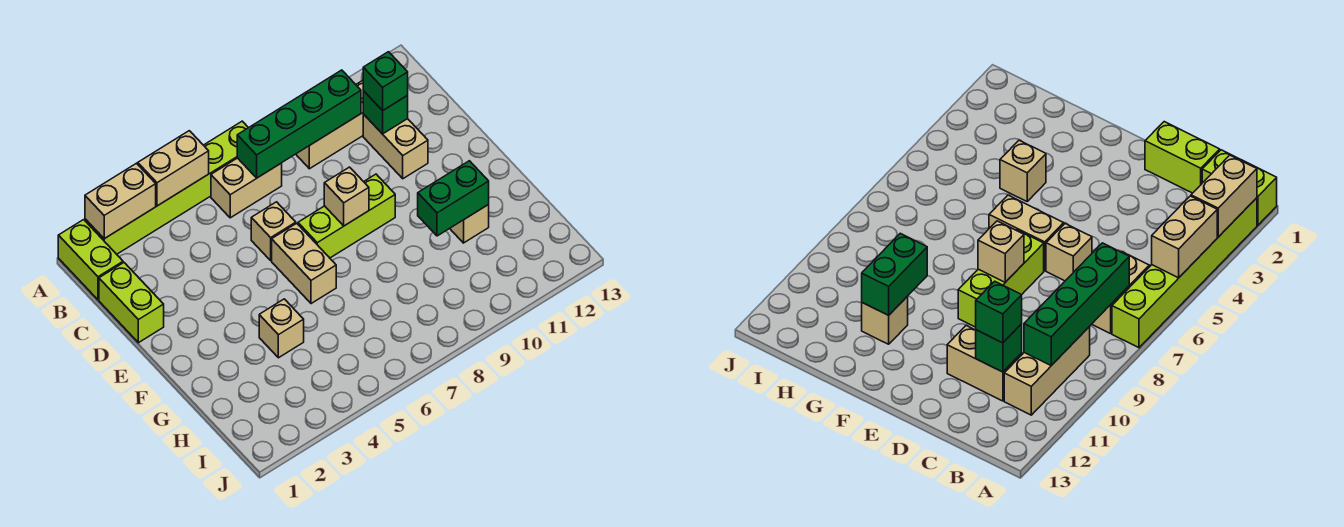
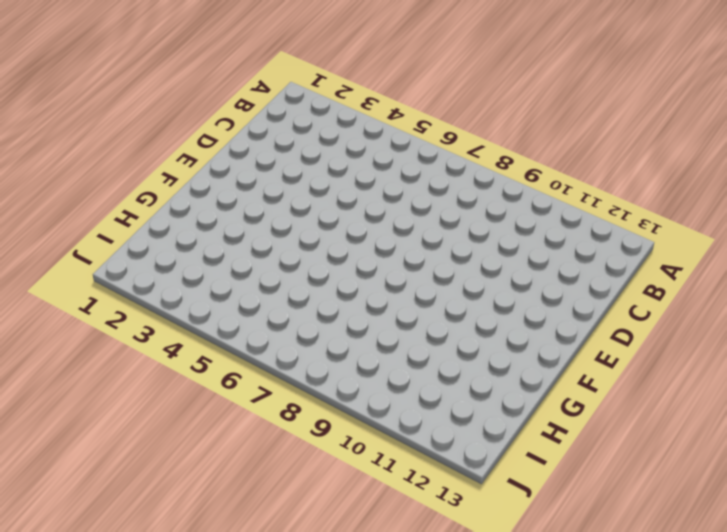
none -> lime 1x2 brick [58,220,123,300]
none -> lime 1x6 brick [85,121,248,254]
none -> tan 1x2 brick [211,158,282,218]

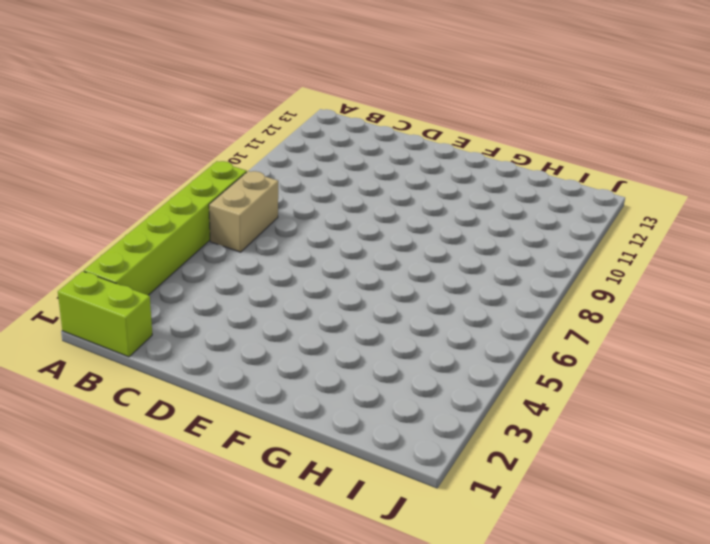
none -> tan 1x3 brick [296,81,363,169]
none -> lime 1x2 brick [99,263,164,343]
none -> tan 1x2 brick [363,114,428,179]

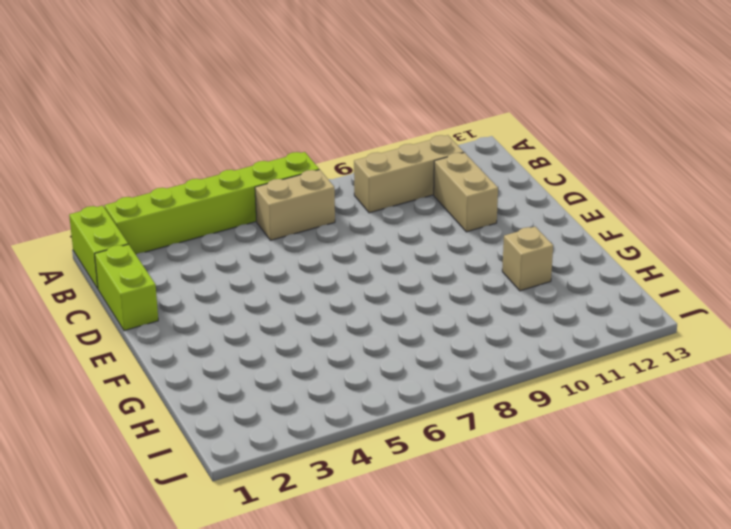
none -> tan 1x1 brick [251,202,296,260]
none -> tan 1x2 brick [272,223,336,304]
none -> lime 1x3 brick [298,174,395,258]

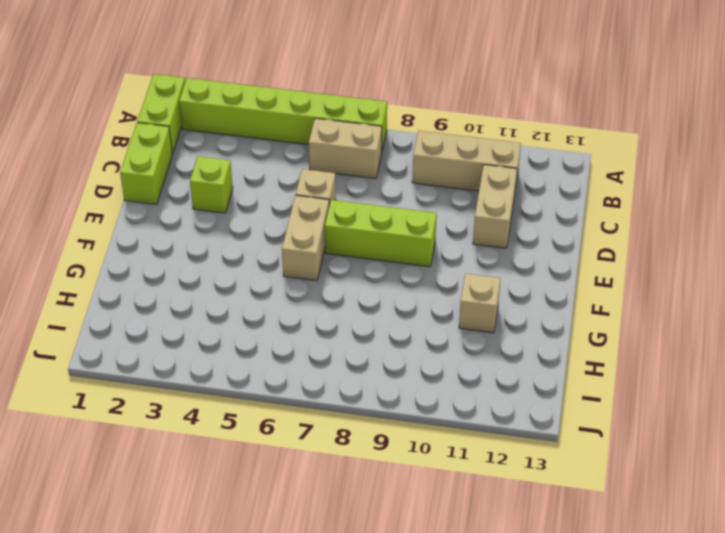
lime 1x1 brick [190,156,233,213] -> none
none -> tan 1x1 brick [259,299,304,358]
none -> tan 1x2 brick [85,163,156,239]
none -> tan 1x2 brick [138,131,209,206]

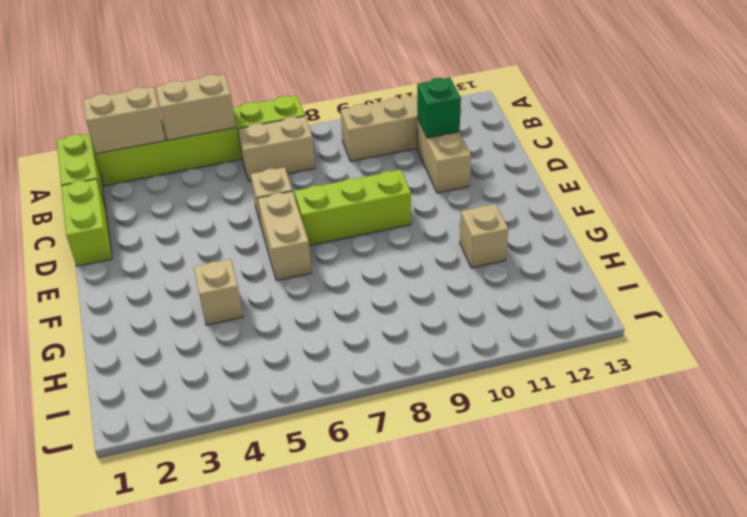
none -> green 1x4 brick [237,70,361,178]
none -> tan 1x1 brick [324,167,369,226]
none -> green 1x2 brick [418,161,489,236]

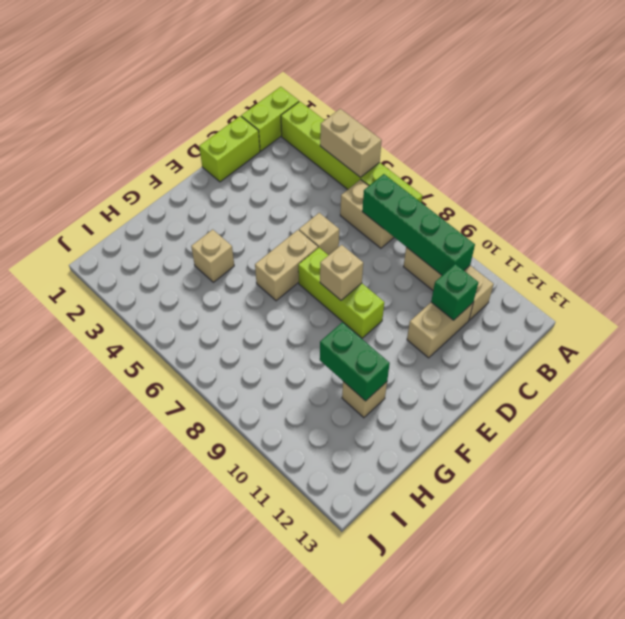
none -> tan 1x2 brick [85,163,156,239]
none -> green 1x1 brick [363,52,408,111]

